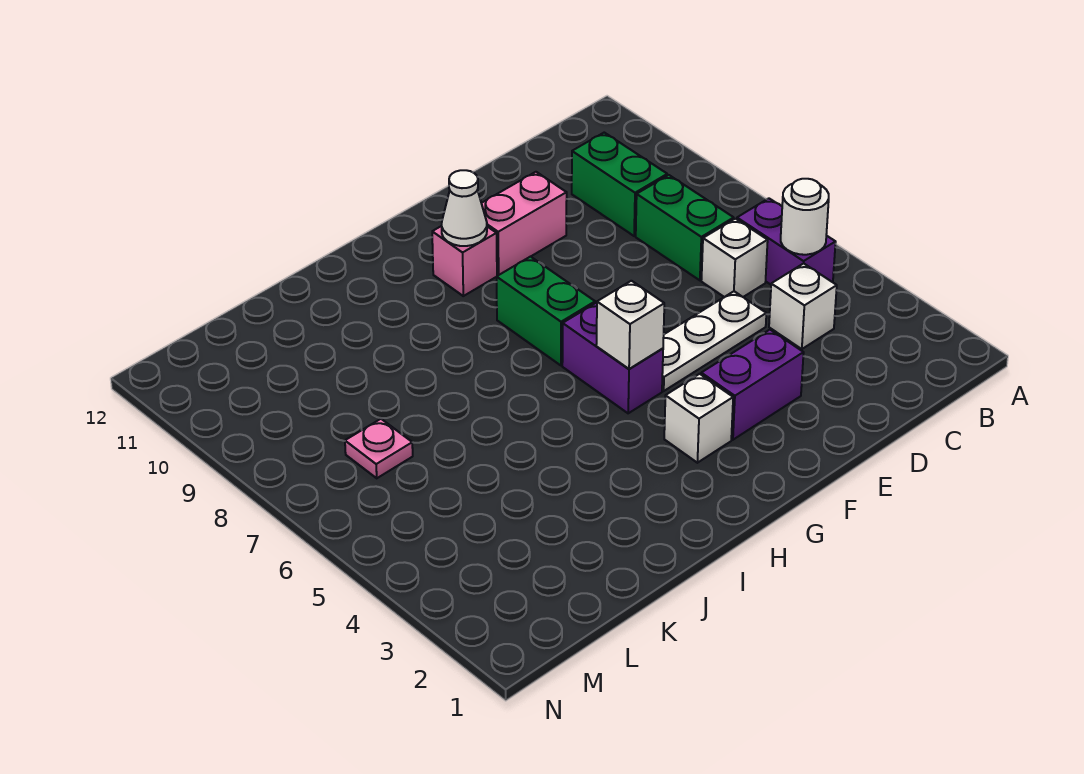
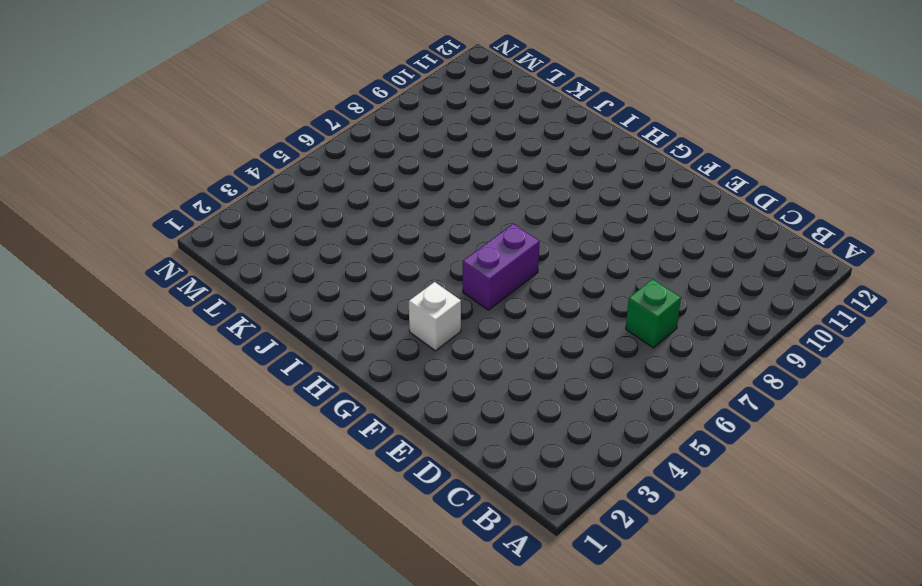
green 1x1 brick [626,279,681,348] -> green 1x2 brick [636,175,734,280]
none -> purple 1x2 brick [737,198,836,285]
none -> white 1x1 brick [769,263,837,349]
none -> white 1x1 brick [701,219,768,297]

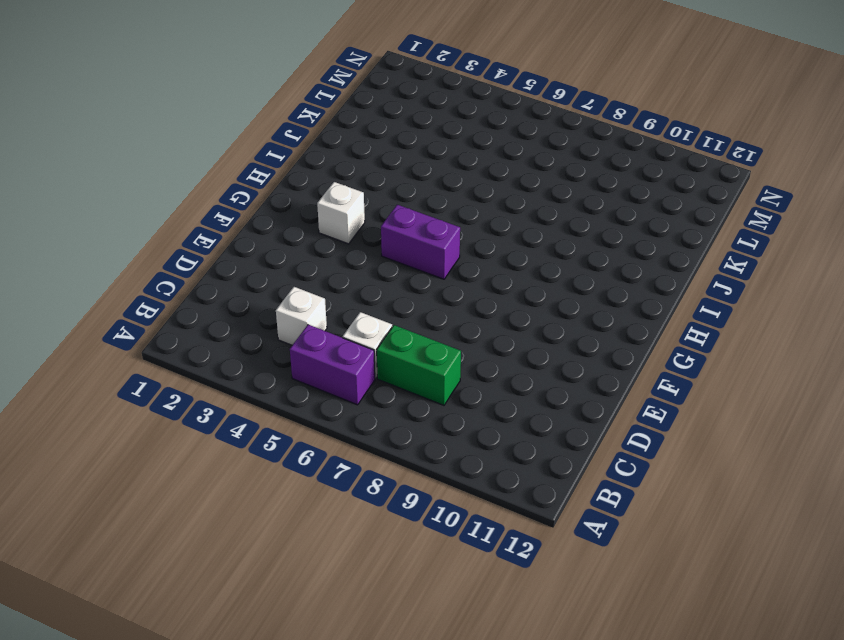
none -> green 1x2 brick [572,133,667,236]
none -> white 1x3 plate [662,291,766,391]
none -> purple 1x2 brick [701,330,804,440]

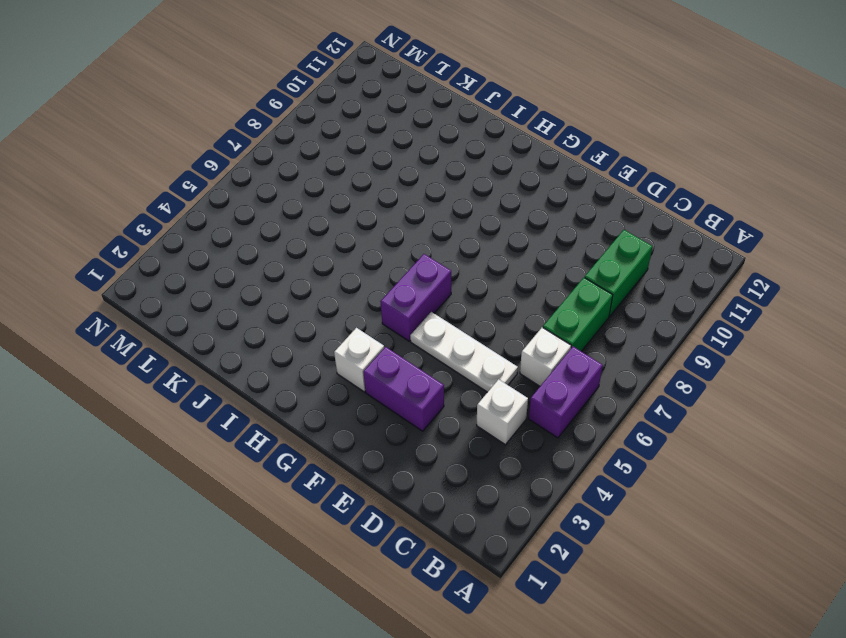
none -> pink 1x2 brick [481,172,567,275]
none -> green 1x2 brick [497,257,595,365]
none -> pink 1x1 brick [432,226,497,296]

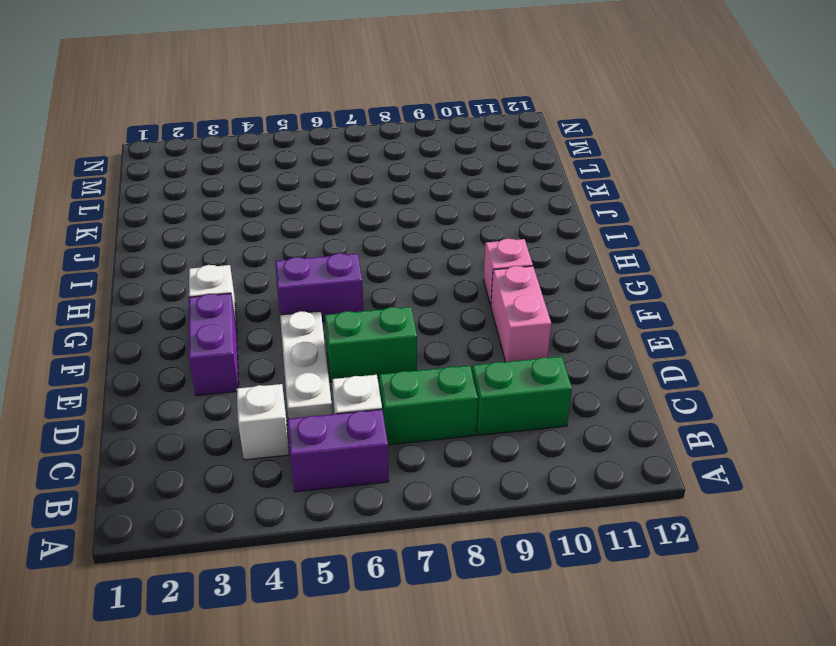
green 1x2 brick [325,307,417,382] -> green 1x2 brick moved to [497,257,595,365]
none -> pink 1x1 plate [345,419,413,478]
none -> white 1x1 round brick [781,179,829,255]
none -> white 1x1 brick [596,281,664,369]

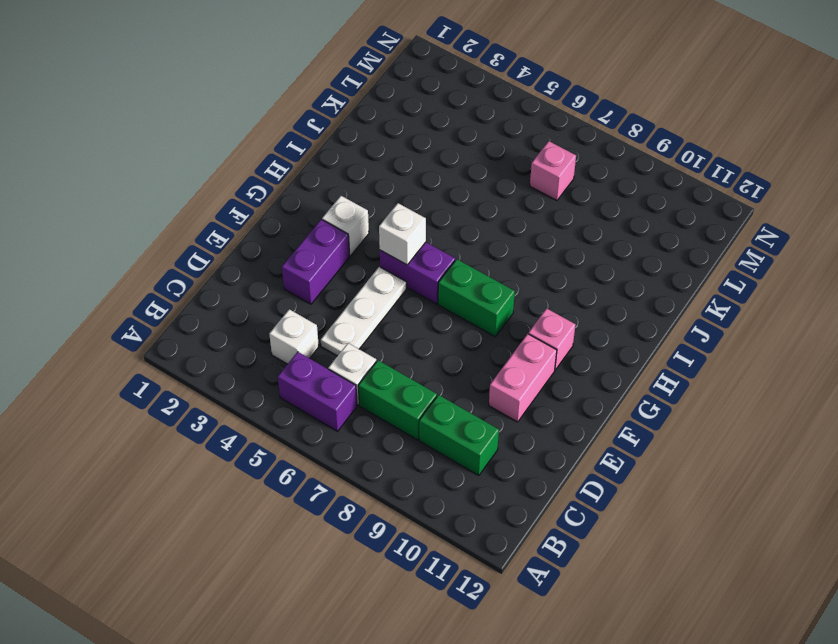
pink 1x1 brick [530,141,576,200] -> pink 1x1 plate [345,419,413,478]
none -> white 1x1 round brick [781,179,829,255]
none -> white 1x1 cone [442,170,487,246]

